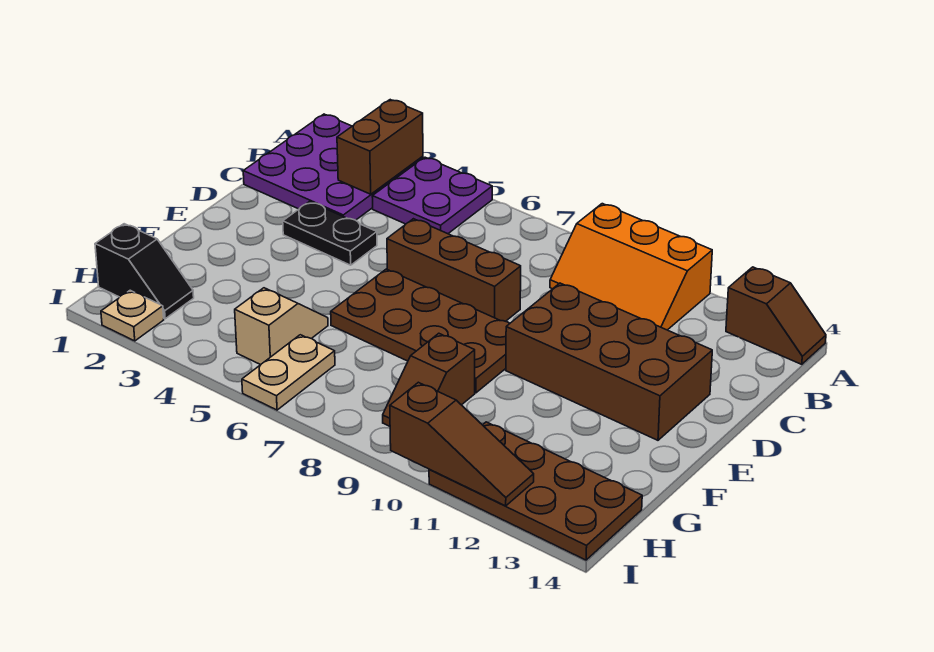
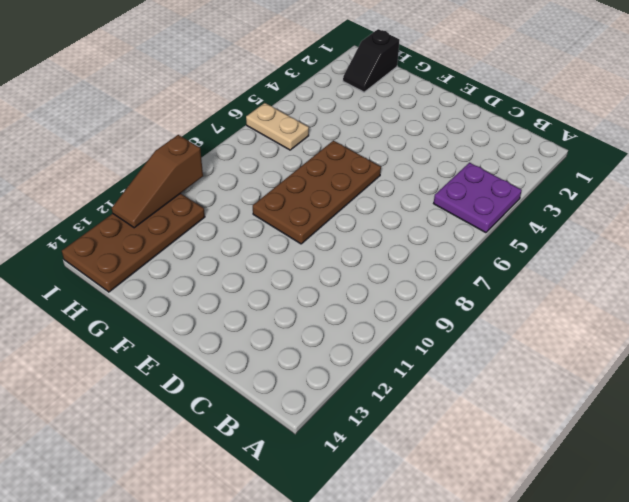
none -> purple 3x3 plate [243,114,423,220]
none -> orange 2x3 slope [550,204,712,330]
none -> brown 1x2 slope [726,267,826,364]

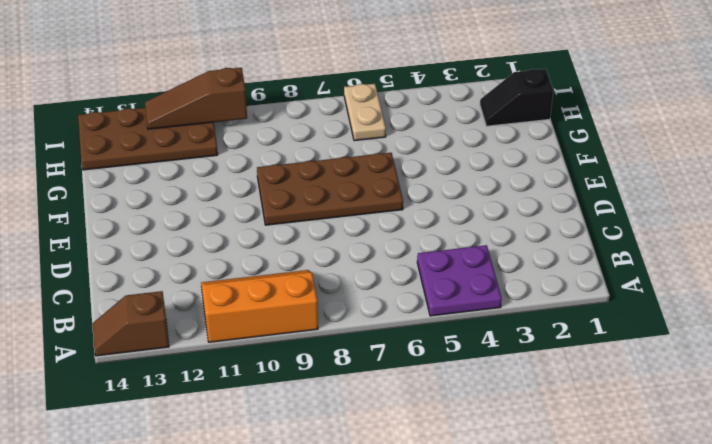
none -> purple 3x3 plate [243,114,423,220]
none -> black 1x2 plate [283,202,377,265]
none -> brown 1x3 brick [387,219,521,321]

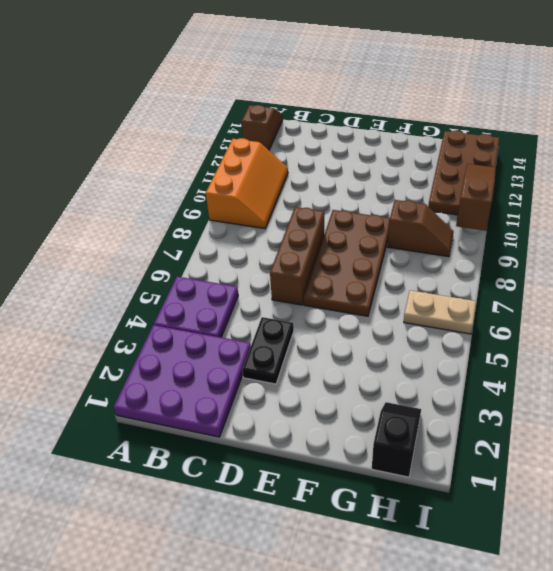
none -> brown 2x4 brick [506,283,712,440]
none -> tan 1x2 slope [235,288,328,365]
none -> tan 1x1 plate [101,290,164,341]

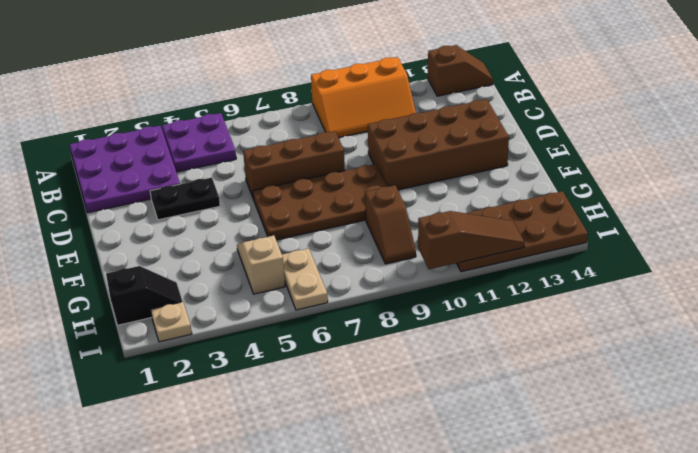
none -> brown 1x2 brick [337,100,423,194]

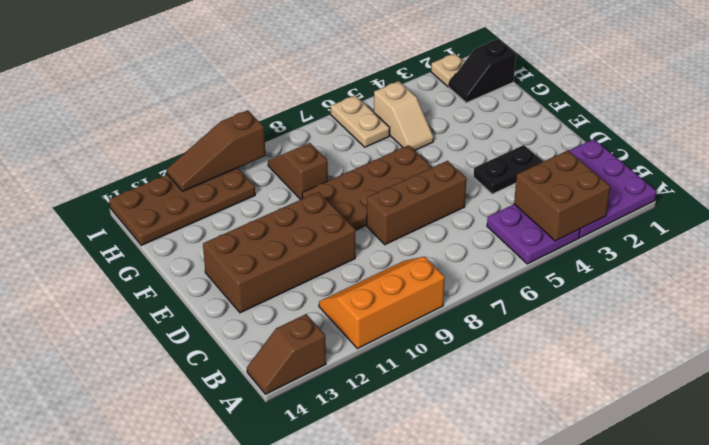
brown 2x2 brick [514,150,610,241] -> brown 1x2 brick [337,100,423,194]

